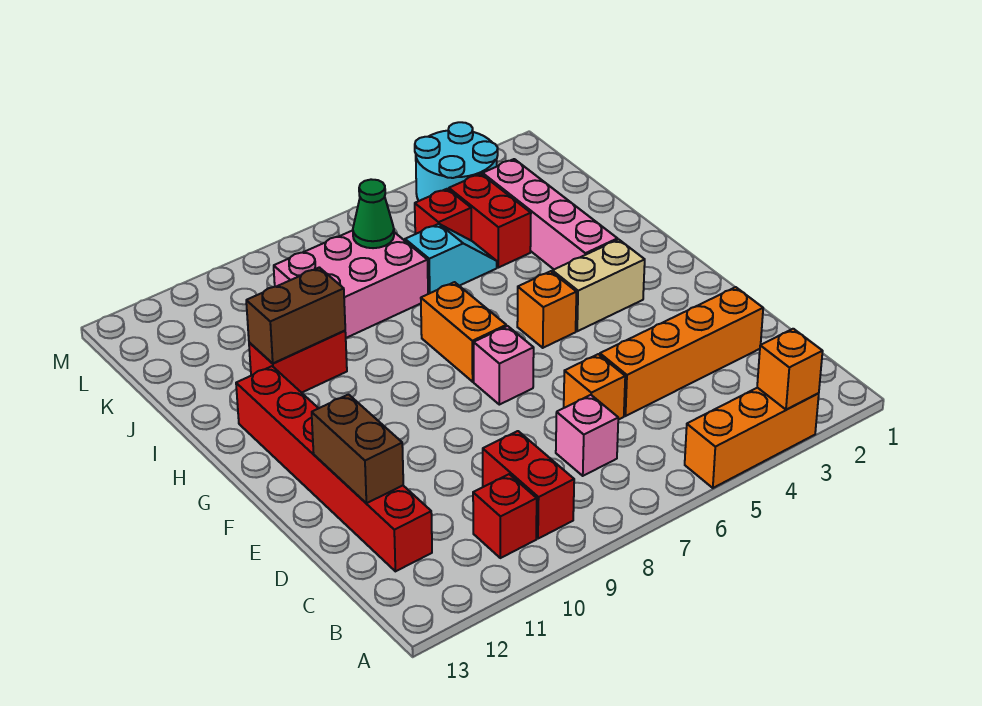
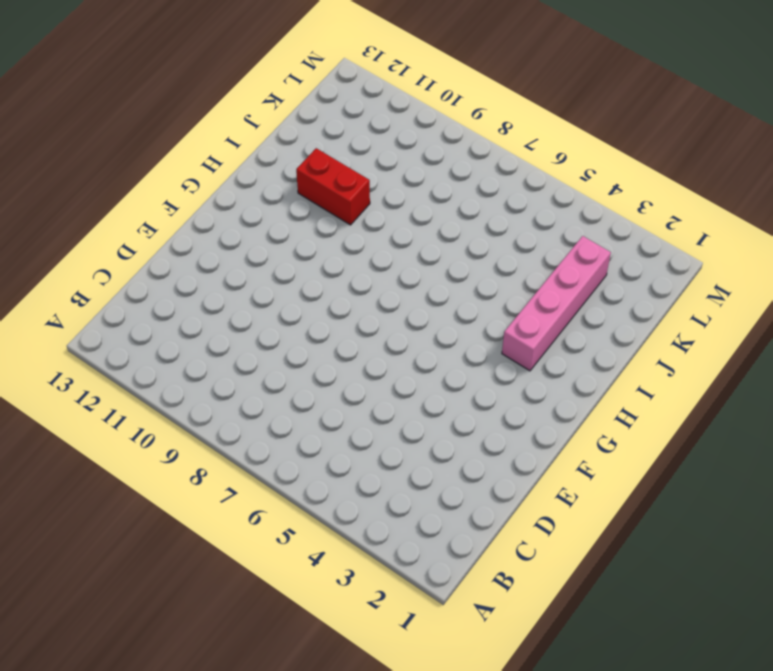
none -> orange 1x3 brick [685,388,819,488]
none -> red 1x2 brick [483,431,574,539]
none -> red 1x1 brick [473,474,537,558]

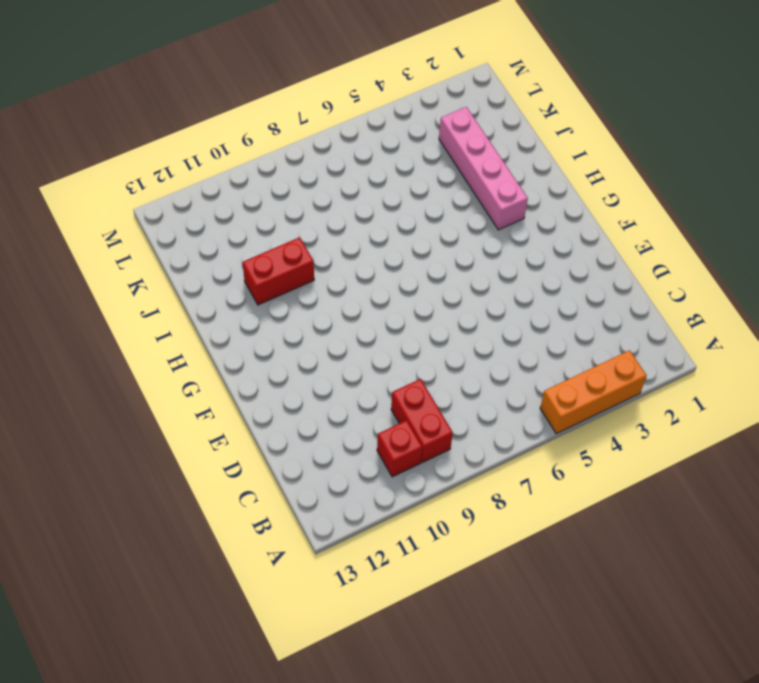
none -> pink 1x1 brick [556,395,618,476]
none -> red 1x6 brick [236,366,432,571]
none -> orange 1x4 brick [600,287,763,416]

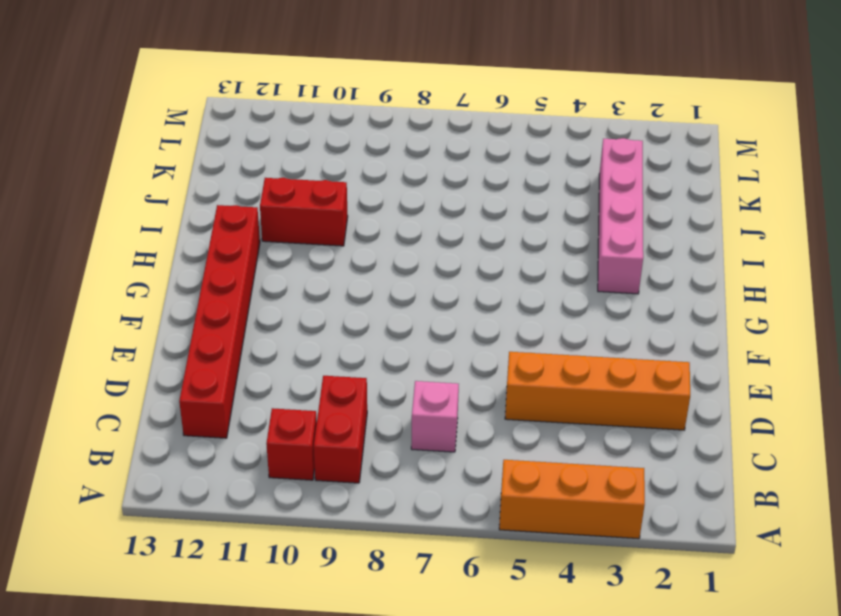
none -> orange 1x1 brick [564,354,625,420]
none -> pink 1x1 brick [474,326,534,405]
none -> tan 1x2 brick [552,239,645,331]

